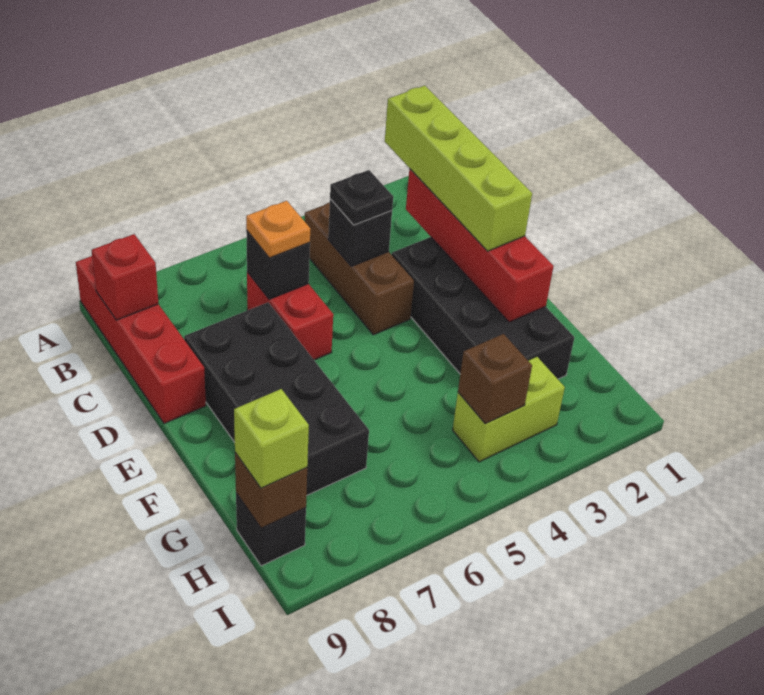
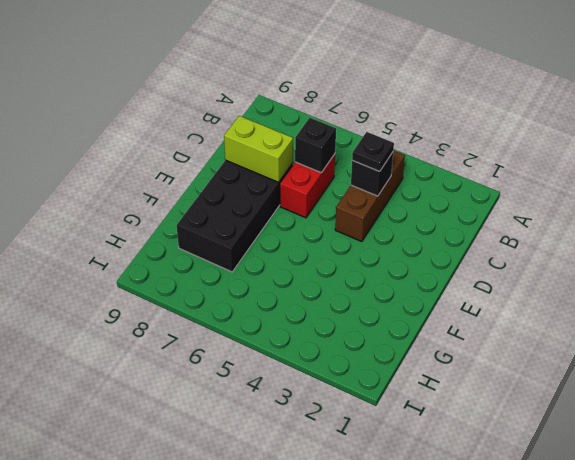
lime 1x2 brick [224,116,293,182] -> lime 1x2 brick moved to [453,357,565,462]
none -> red 1x4 brick [76,256,206,424]
none -> black 2x4 brick [392,237,574,379]
none -> black 1x1 brick [236,493,306,566]

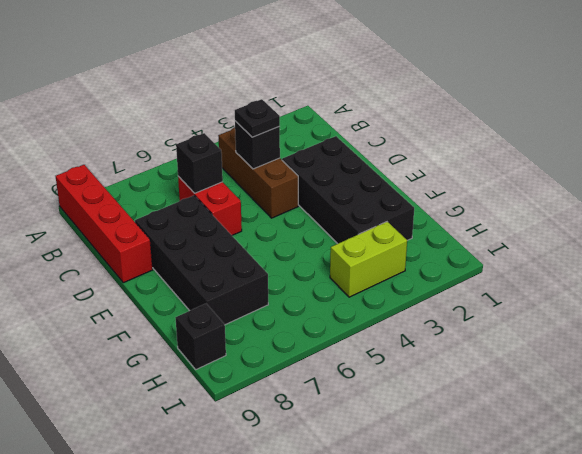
none -> red 1x1 brick [92,234,158,320]
none -> red 1x4 brick [406,169,554,322]
none -> brown 1x1 brick [458,334,532,424]

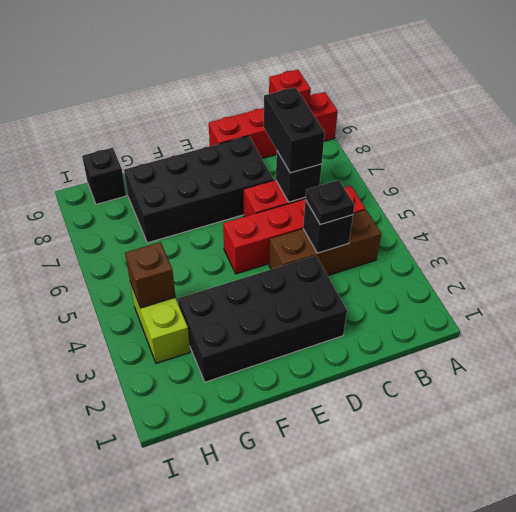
red 1x4 brick [223,186,365,274] -> red 1x4 brick moved to [406,169,554,322]
black 1x2 brick [264,87,325,173] -> orange 1x1 plate [246,201,310,258]
none -> brown 1x1 brick [235,453,307,528]
none -> lime 1x4 brick [385,86,532,251]
none -> lime 1x1 brick [234,389,309,488]

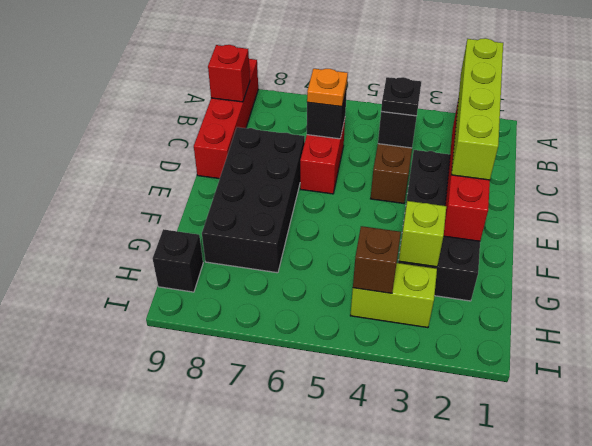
lime 1x1 brick [399,201,446,267] -> lime 1x1 brick moved to [234,389,309,488]
none -> brown 1x1 brick [235,453,307,528]

